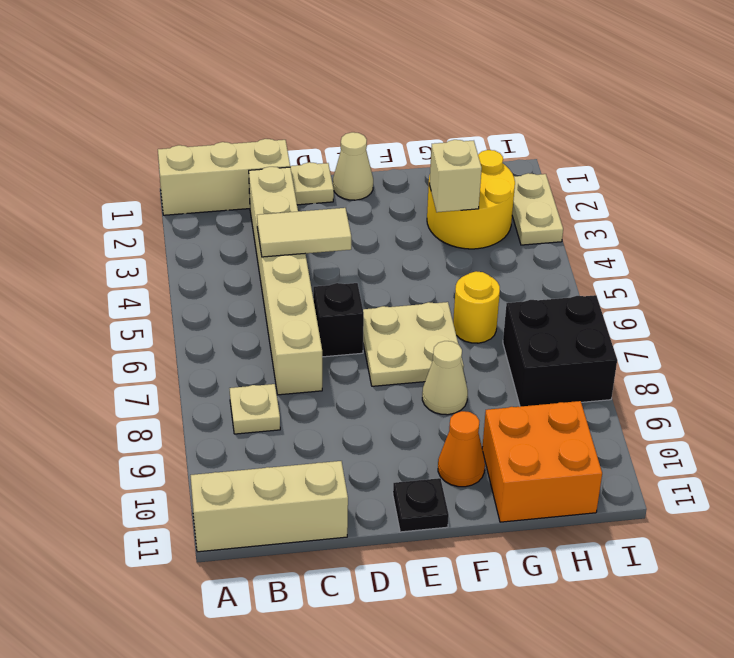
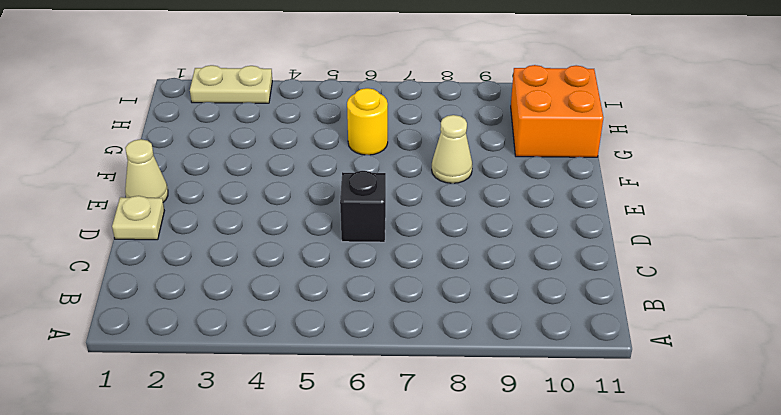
none -> tan 1x3 brick [158,139,290,215]
none -> tan 1x3 brick [191,461,348,552]
none -> tan 1x1 plate [230,384,280,434]

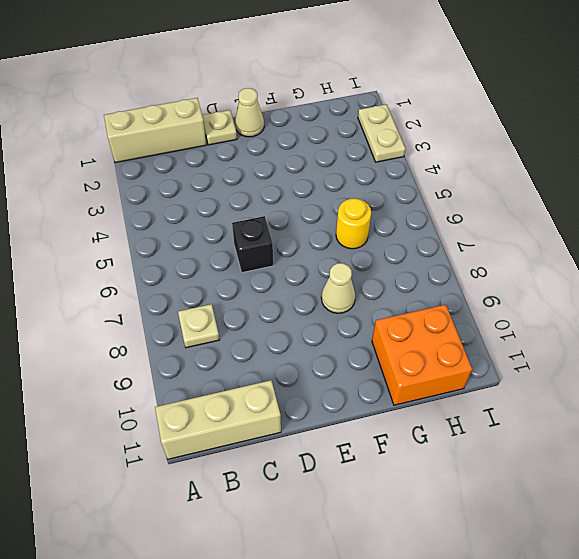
none -> tan 1x6 brick [249,167,322,395]
none -> tan 2x2 plate [363,302,464,386]
none -> black 1x1 plate [393,478,449,532]

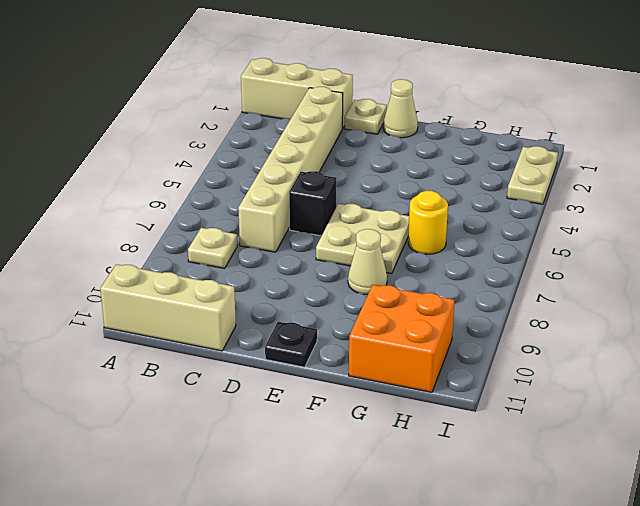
none -> orange 1x1 cone [438,411,485,487]
none -> yellow 2x2 round brick [427,150,515,249]
none -> black 2x2 brick [503,295,617,406]

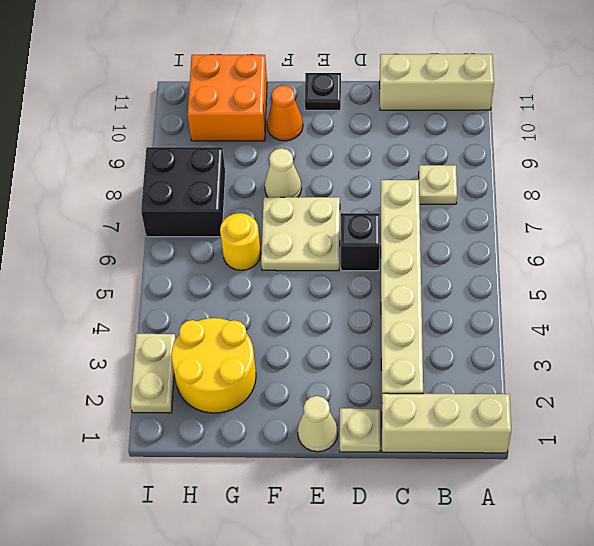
none -> tan 1x2 tile [257,208,351,257]
none -> tan 1x1 brick [430,140,482,212]

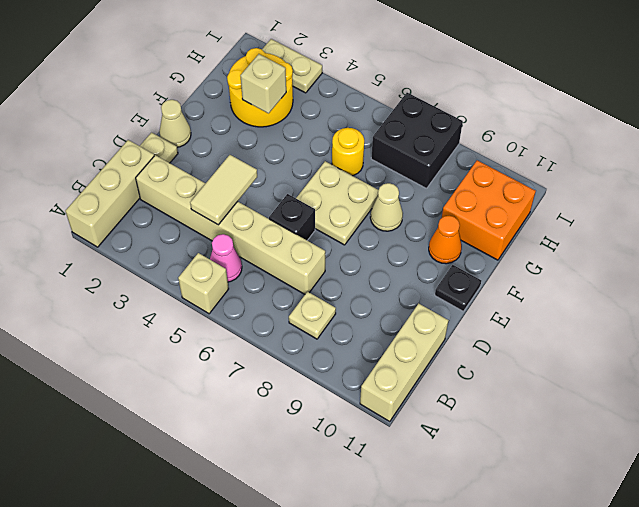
tan 1x1 brick [178,253,229,314] -> none
pink 1x1 cone [210,234,242,282] -> none

